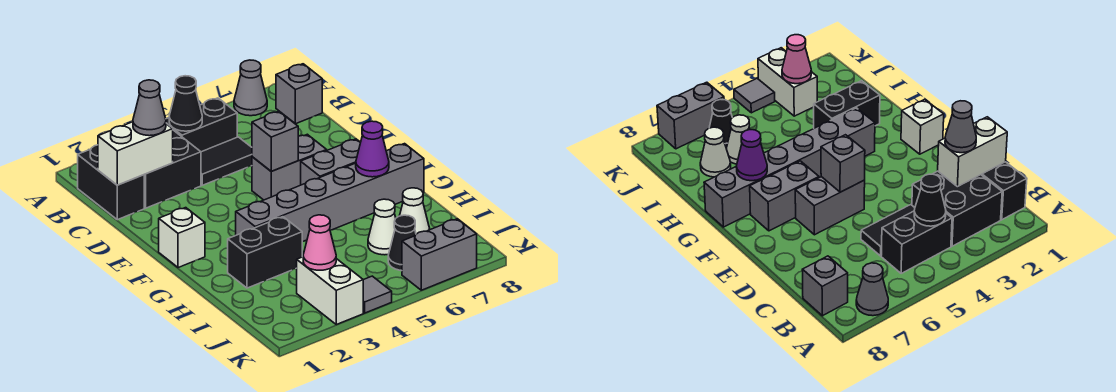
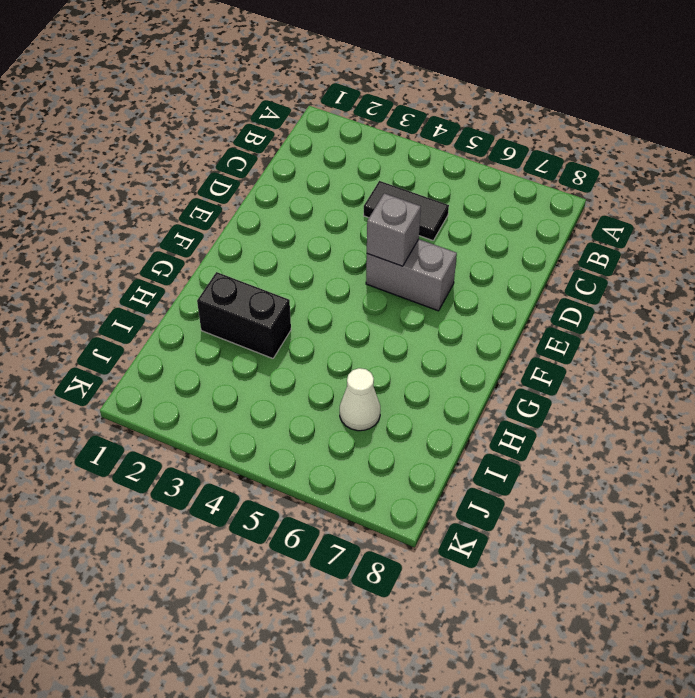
none -> grey 1x1 cone [234,60,267,116]
none -> black 1x2 brick [78,145,144,220]
none -> black 2x2 brick [144,130,201,208]

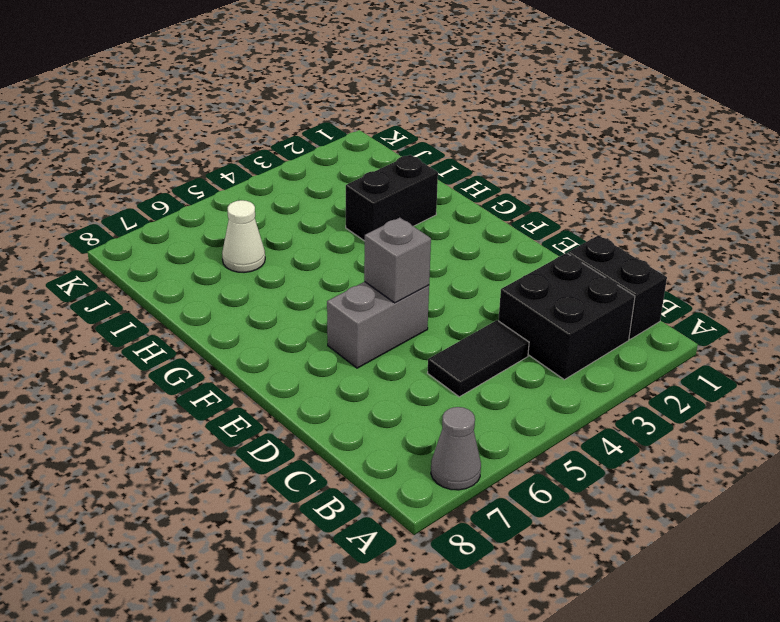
none -> black 1x2 brick [166,98,237,152]
none -> grey 1x1 brick [276,64,322,124]
none -> white 1x1 brick [159,208,205,268]

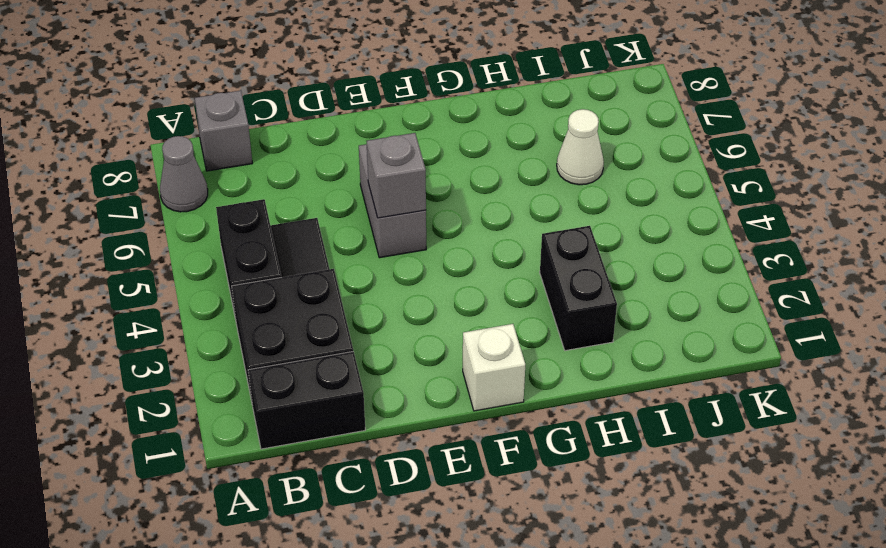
none -> grey 1x2 brick [301,139,361,185]
none -> grey 1x6 brick [236,144,424,242]
none -> white 1x1 cone [400,188,430,234]

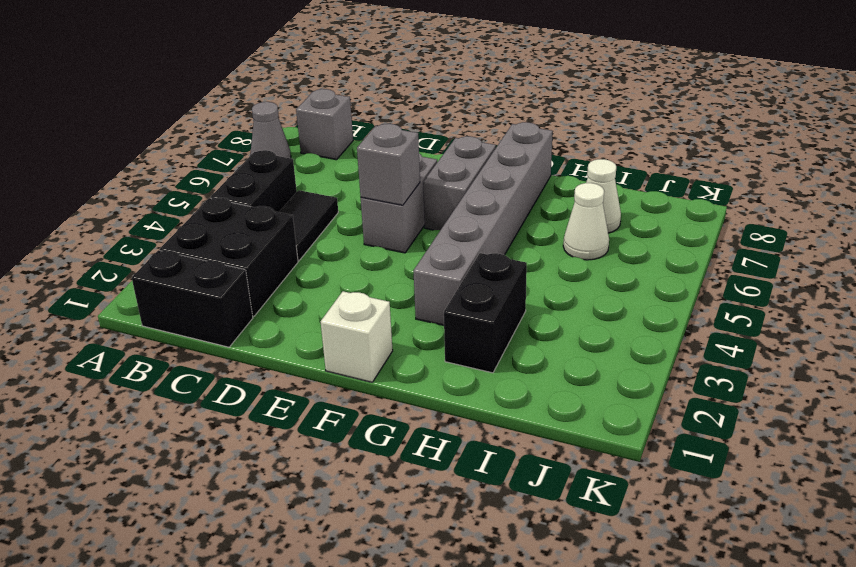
none -> white 1x2 brick [296,257,363,325]
none -> black 1x1 cone [388,215,416,271]
none -> grey 1x1 tile [363,276,392,313]

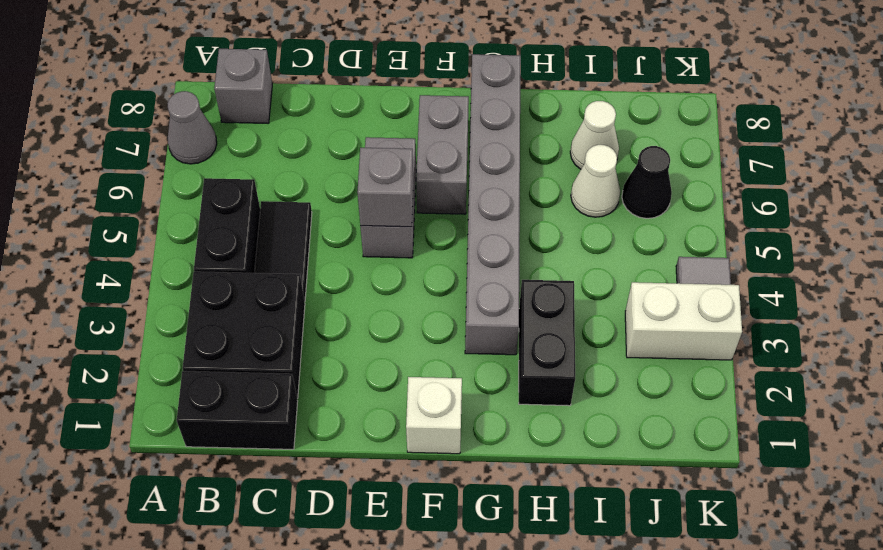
none -> grey 1x2 brick [402,219,477,290]
none -> black 1x1 cone [169,76,202,131]
none -> white 1x2 brick [98,122,173,185]

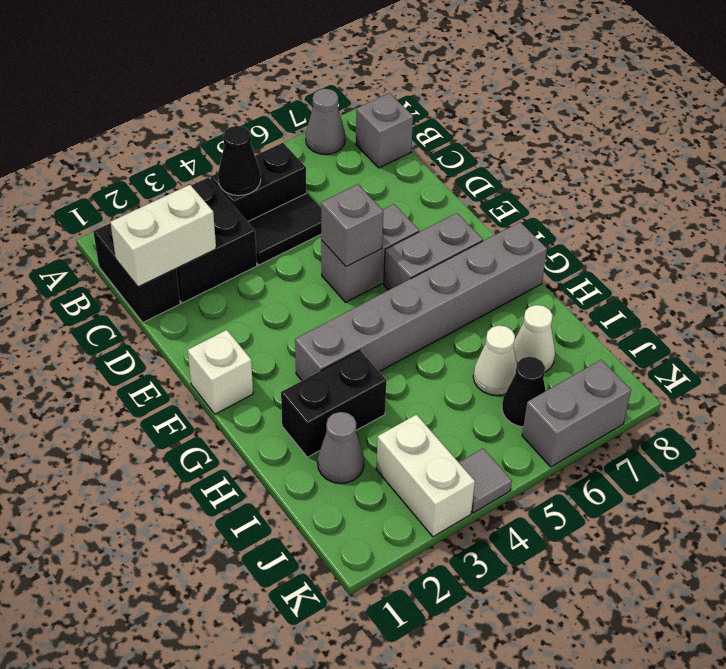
grey 1x1 cone [318,412,364,483] -> grey 1x1 cone moved to [133,80,166,136]
none -> purple 1x1 cone [356,121,389,177]
none -> pink 1x1 cone [303,215,336,270]

